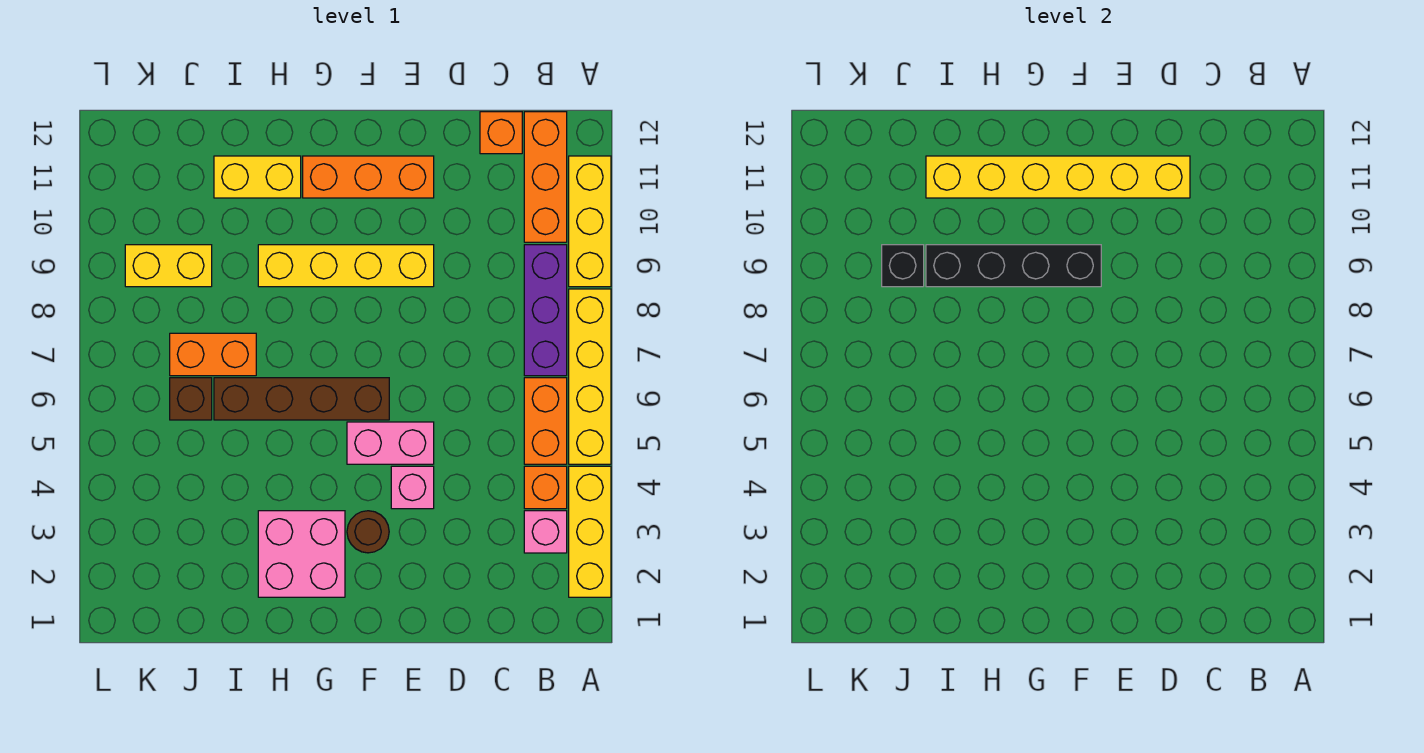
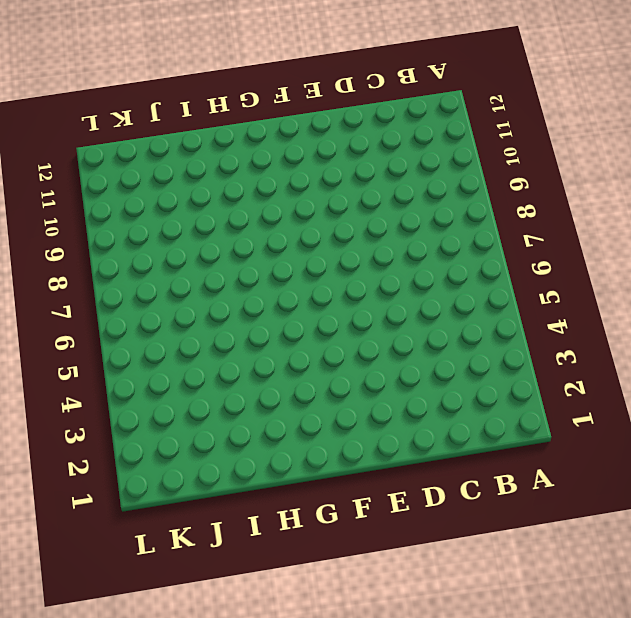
none -> yellow 1x3 brick [569,466,611,597]
none -> yellow 1x4 brick [569,289,611,464]
none -> yellow 1x3 brick [569,156,611,287]

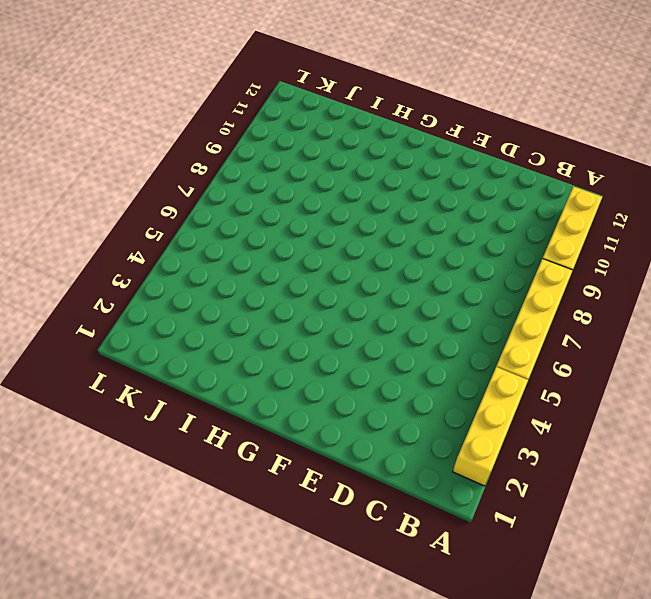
none -> pink 1x1 brick [524,511,567,553]
none -> orange 1x1 brick [524,466,567,509]
none -> orange 1x2 brick [524,378,567,464]

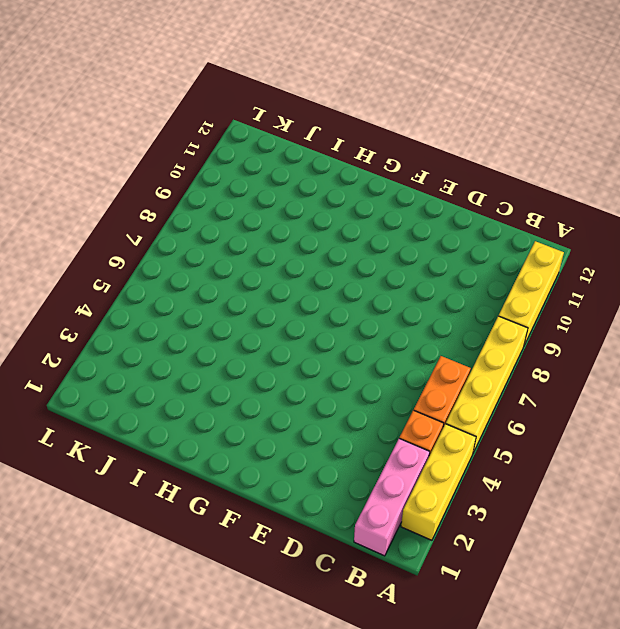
pink 1x3 brick [354,439,430,556] -> pink 1x1 brick [524,511,567,553]
none -> purple 1x3 brick [524,245,567,376]
none -> orange 1x3 brick [524,112,567,242]
none -> orange 1x1 brick [480,112,522,154]

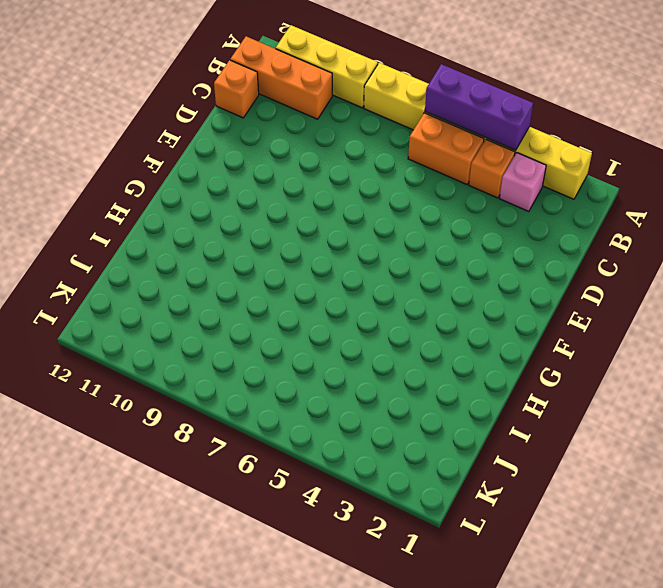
purple 1x3 brick [425,64,533,150] -> purple 1x3 brick moved to [524,245,567,376]
none -> pink 1x1 brick [391,466,434,509]
none -> pink 1x2 brick [347,422,434,464]
none -> yellow 1x4 brick [258,245,434,287]

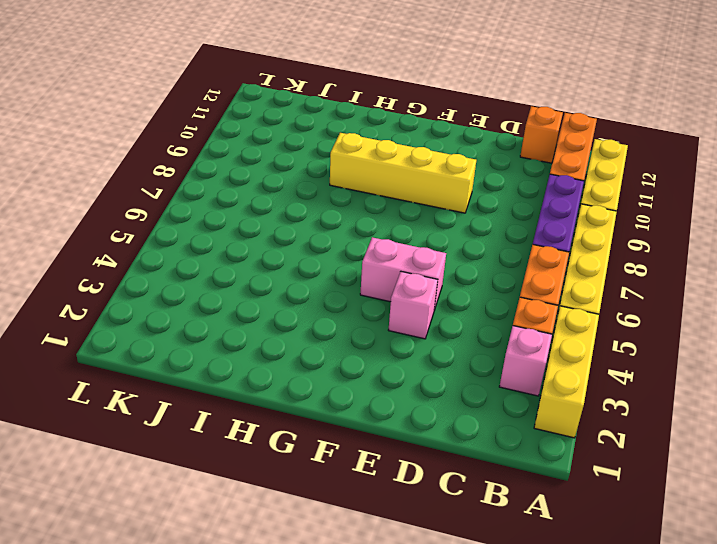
none -> orange 1x3 brick [303,156,434,198]
none -> brown 1x1 round brick [347,511,389,553]
none -> brown 1x4 brick [214,378,389,420]

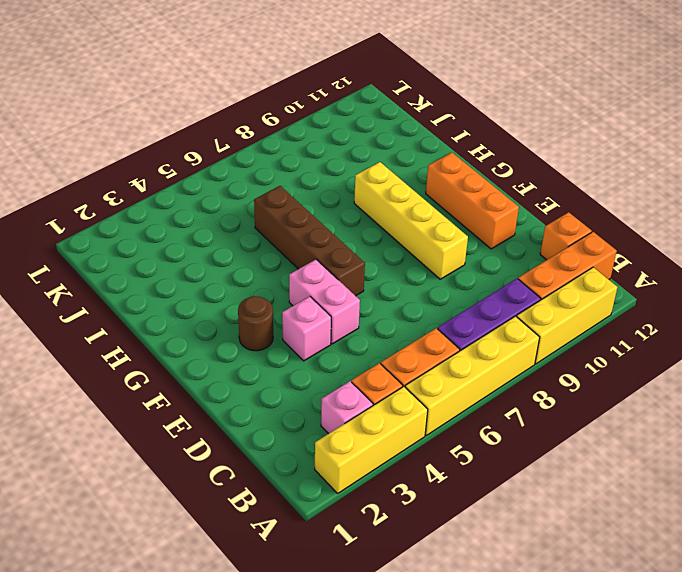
none -> pink 2x2 brick [258,511,345,597]
none -> yellow 1x2 brick [214,156,301,198]
none -> orange 1x2 brick [170,333,256,376]

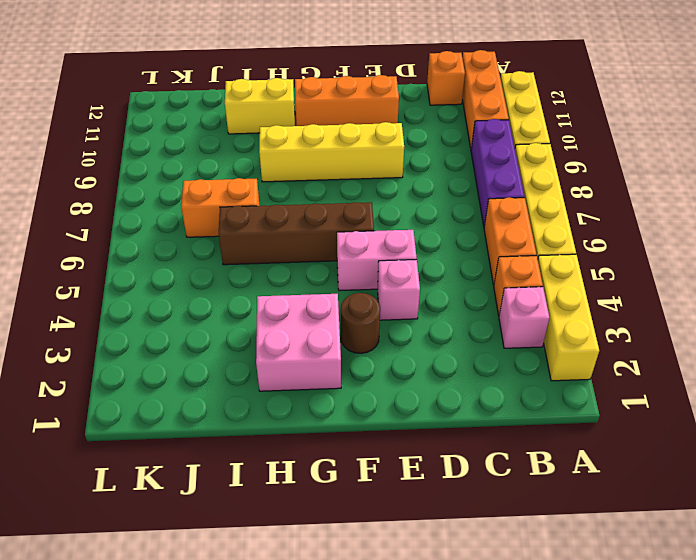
none -> brown 1x1 brick [170,378,212,420]
none -> yellow 1x2 brick [125,245,212,287]
none -> yellow 1x6 brick [926,156,1190,198]

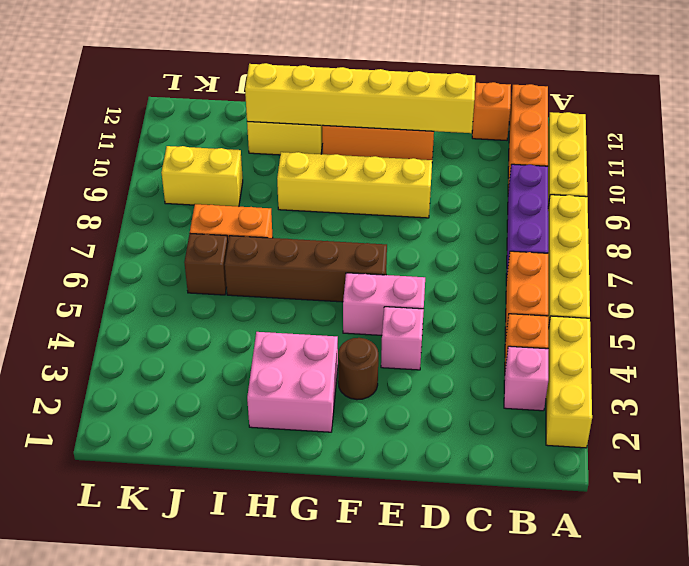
none -> black 1x4 brick [926,245,1101,287]
none -> black 1x1 brick [882,245,924,287]

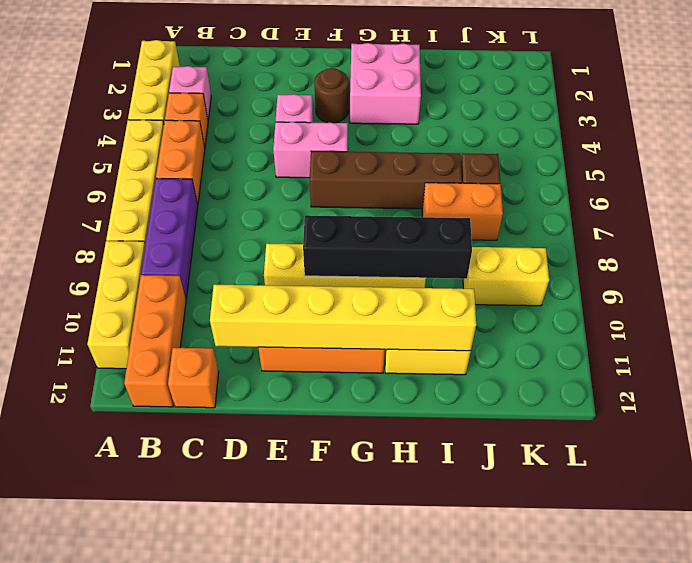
none -> black 1x1 brick [882,245,924,287]

